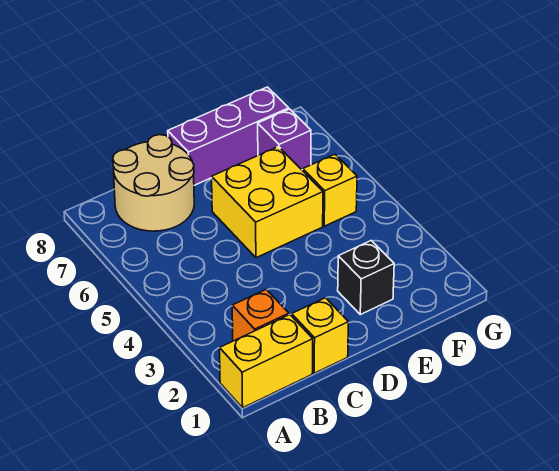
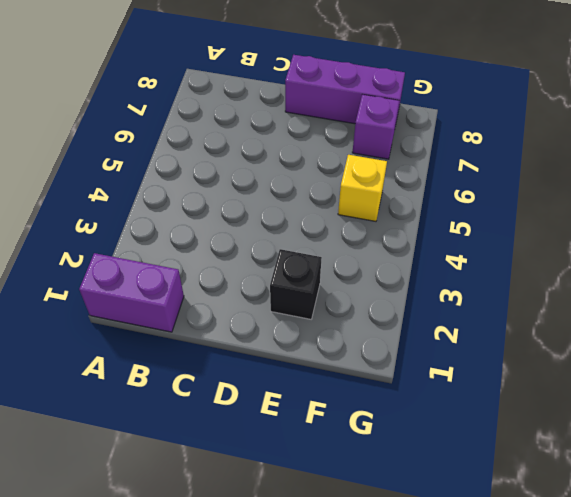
purple 1x2 brick [79,253,184,332] -> yellow 1x2 brick [220,315,313,408]
none -> orange 1x1 brick [232,289,289,341]
none -> tan 2x2 round brick [113,135,194,231]

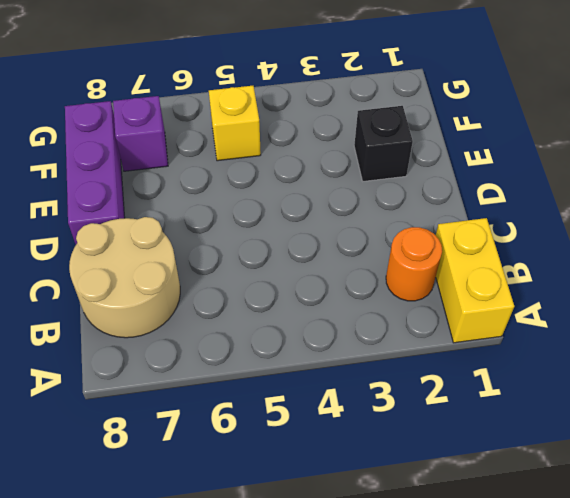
orange 1x1 round brick [386,227,442,301] -> orange 1x1 brick [232,289,289,341]
none -> yellow 1x1 brick [292,298,348,373]
none -> yellow 2x2 brick [212,147,323,258]

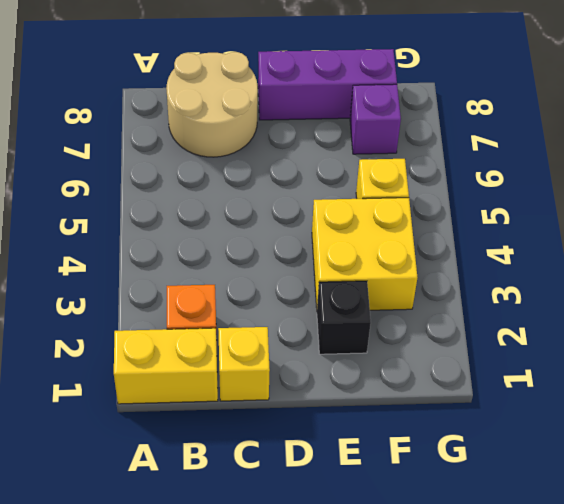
yellow 2x2 brick [312,198,417,310] -> yellow 2x2 brick moved to [212,147,323,258]

